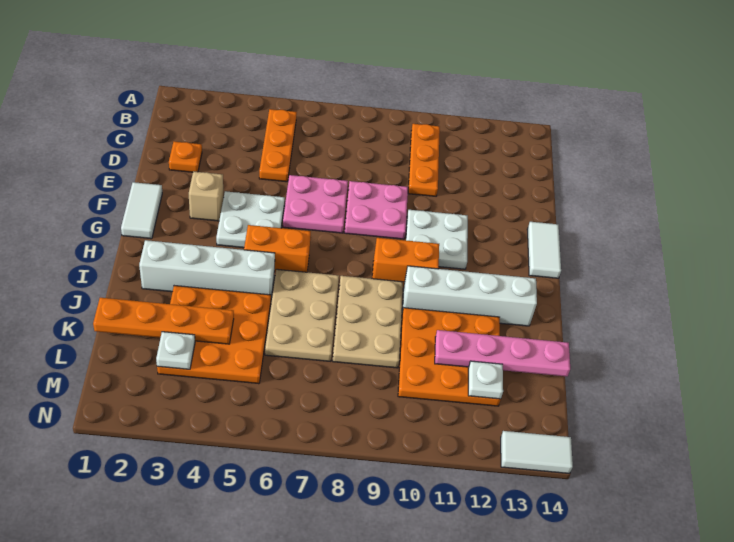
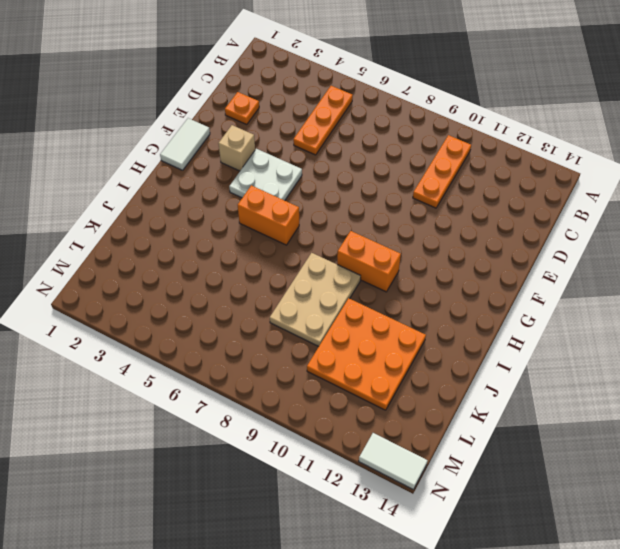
none -> pink 2x2 plate [283,175,348,233]
none -> pink 2x2 plate [345,181,408,239]
none -> white 2x2 plate [406,210,468,269]

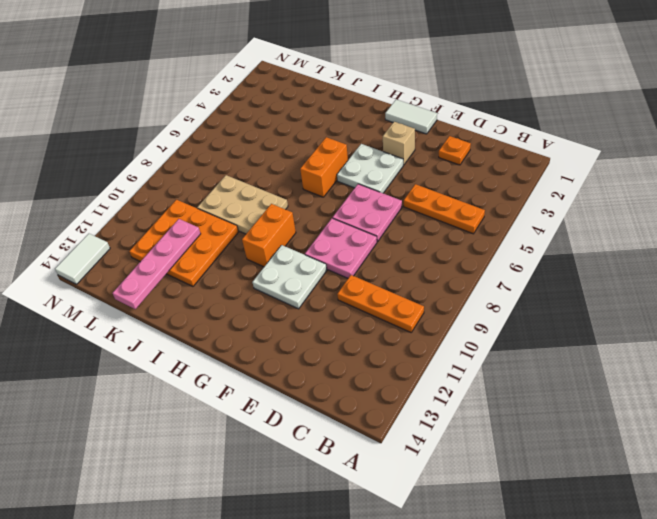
none -> white 1x2 tile [527,222,561,278]
none -> white 1x4 brick [139,240,275,297]
none -> tan 2x3 plate [265,269,339,361]

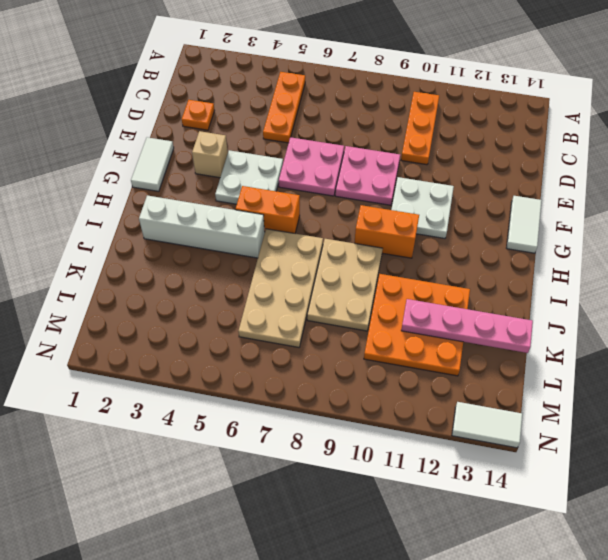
tan 2x4 plate [238,229,323,347] -> tan 2x3 plate [265,269,339,361]
none -> white 1x4 brick [402,266,537,326]
none -> orange 3x3 plate [157,286,271,384]
none -> orange 1x4 plate [93,298,234,344]

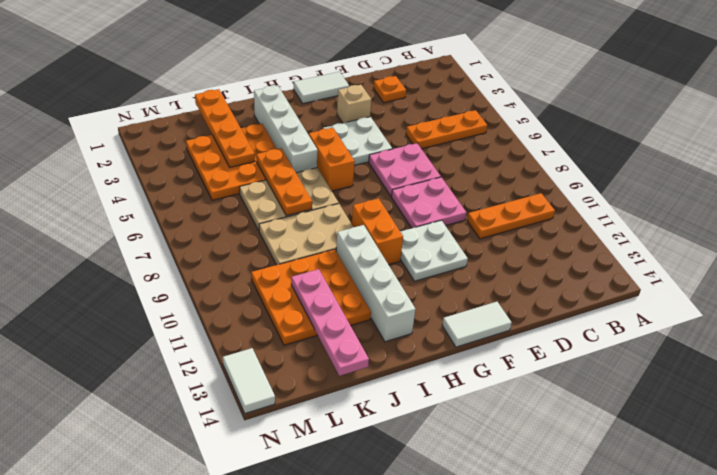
orange 1x3 plate [256,148,312,216] -> none
none -> white 1x1 plate [156,332,195,369]
none -> white 1x1 plate [468,361,503,399]

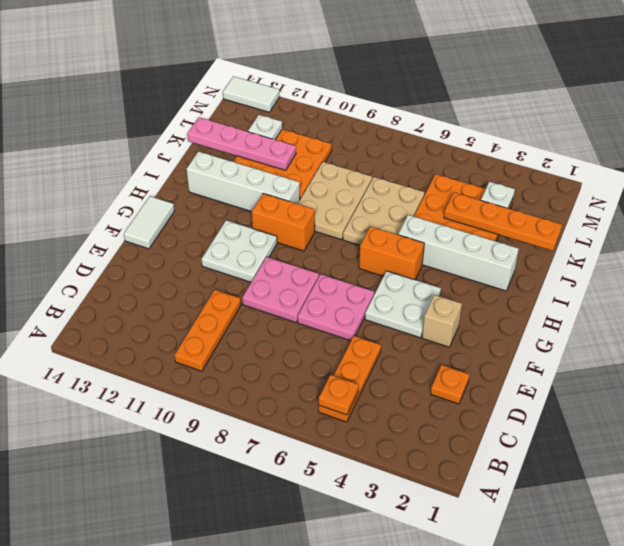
orange 1x1 plate [319,375,359,415] -> none
none -> white 1x2 tile [121,182,162,239]

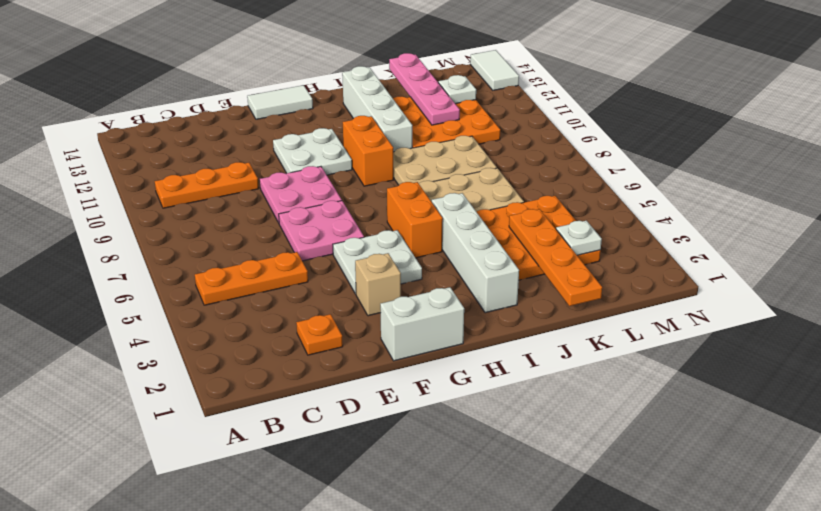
white 1x2 brick [380,287,464,361] -> white 1x2 tile [121,182,162,239]

